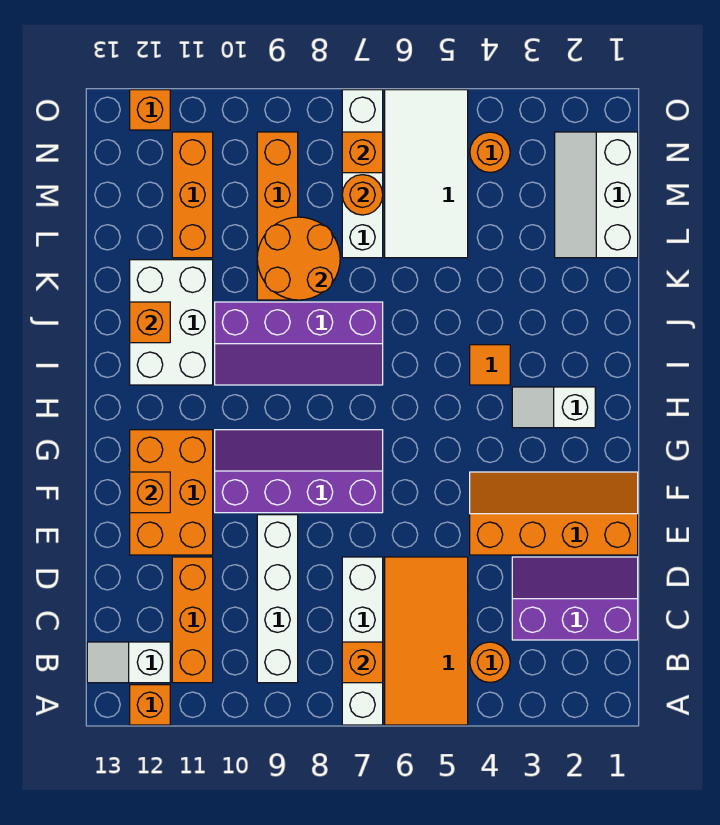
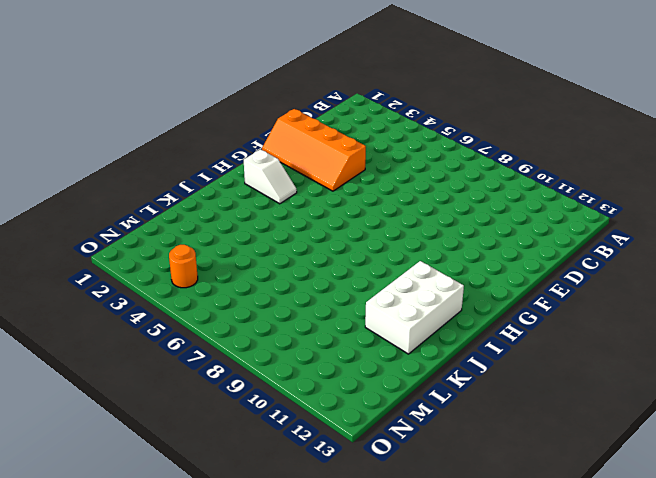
none -> orange 2x4 tile [385,557,468,725]
none -> white 1x4 brick [342,557,383,725]
none -> orange 1x1 brick [130,685,170,725]

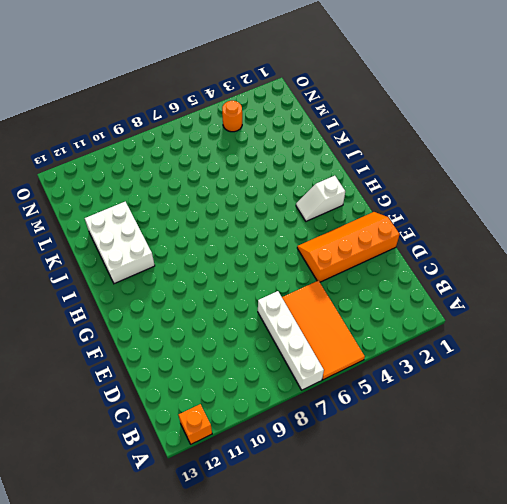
none -> orange 1x1 round brick [470,642,510,682]
none -> white 1x4 brick [257,515,298,683]
none -> orange 1x3 brick [172,557,213,683]

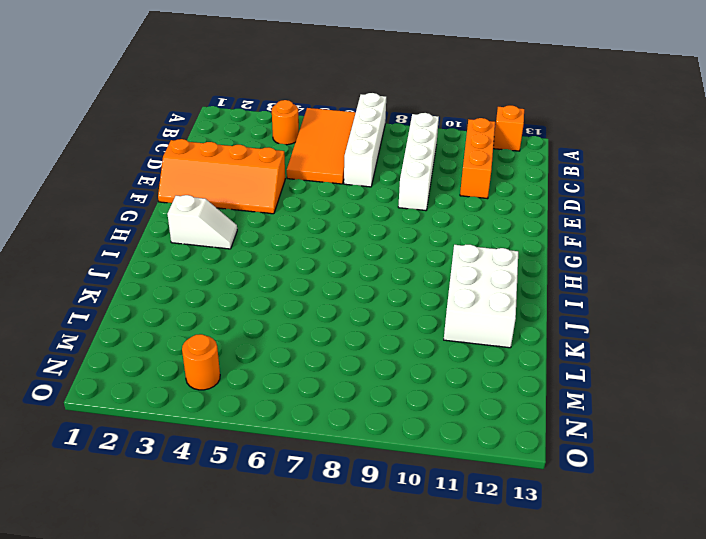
none -> white 1x2 slope [87,642,170,683]
none -> purple 2x3 slope [512,557,638,640]
none -> orange 2x3 brick [130,430,213,555]

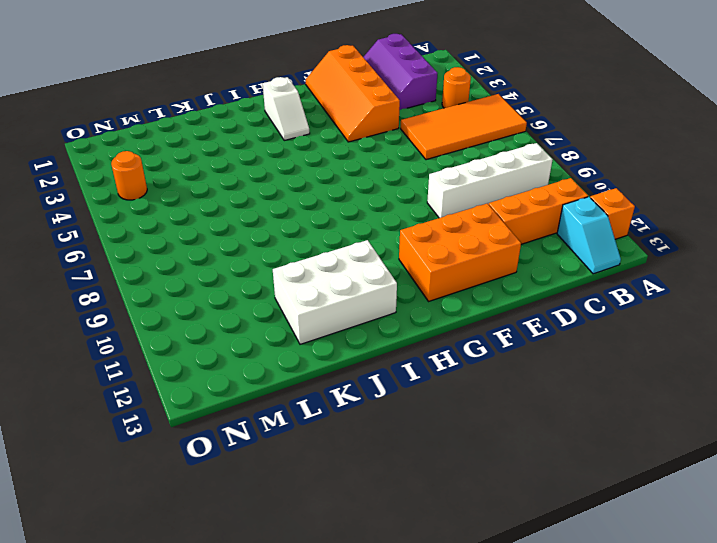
cyan 1x2 slope [557,197,621,274] -> white 1x2 slope [87,642,170,683]
none -> white 1x4 brick [342,557,383,725]
none -> purple 2x4 slope [215,430,383,513]
none -> orange 1x1 tile [470,345,510,385]

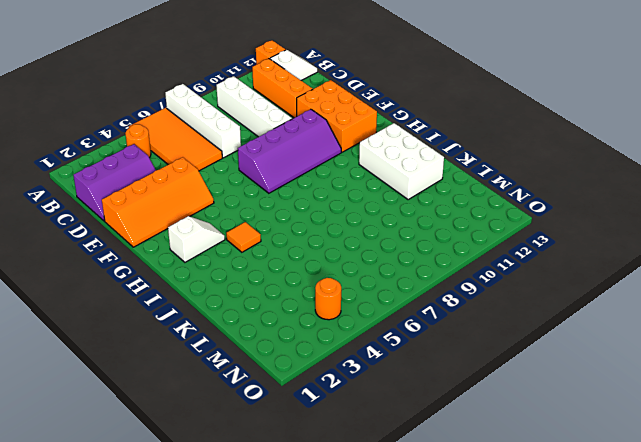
none -> purple 2x4 slope [215,302,383,385]
none -> orange 1x4 brick [257,132,298,300]
none -> white 2x3 slope [555,132,638,258]

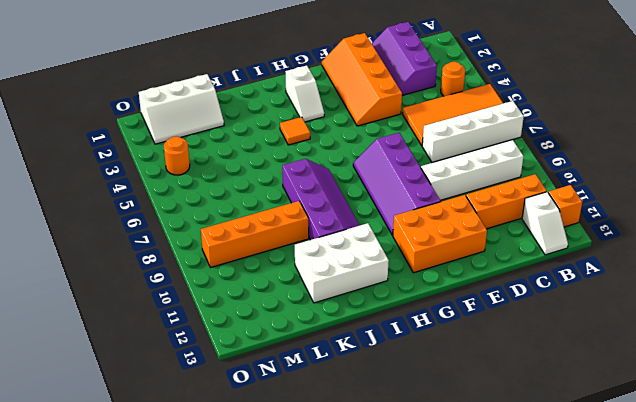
none -> white 2x4 tile [385,90,468,258]
none -> white 1x4 brick [342,90,383,258]
none -> orange 1x3 brick [172,132,213,258]

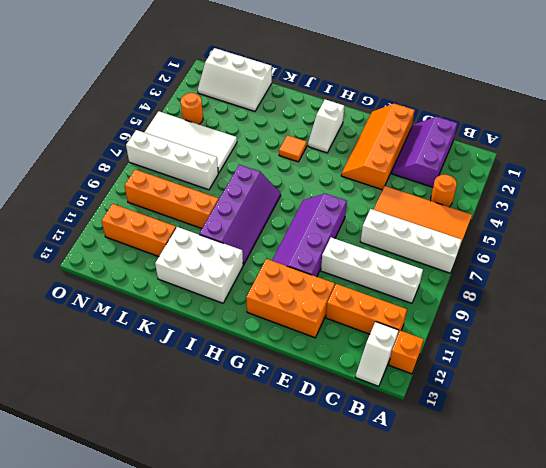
none -> orange 1x1 brick [130,90,170,130]
none -> orange 1x1 brick [342,642,383,683]
none -> orange 1x1 brick [130,472,170,513]

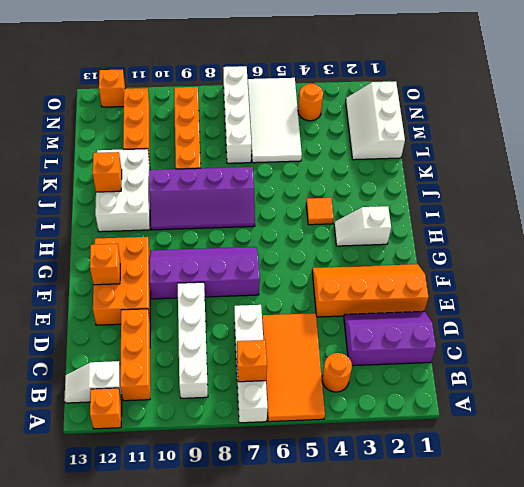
none -> orange 2x2 round brick [257,217,340,300]
none -> orange 1x1 round brick [342,175,383,215]
none -> orange 1x1 brick [342,132,383,173]

